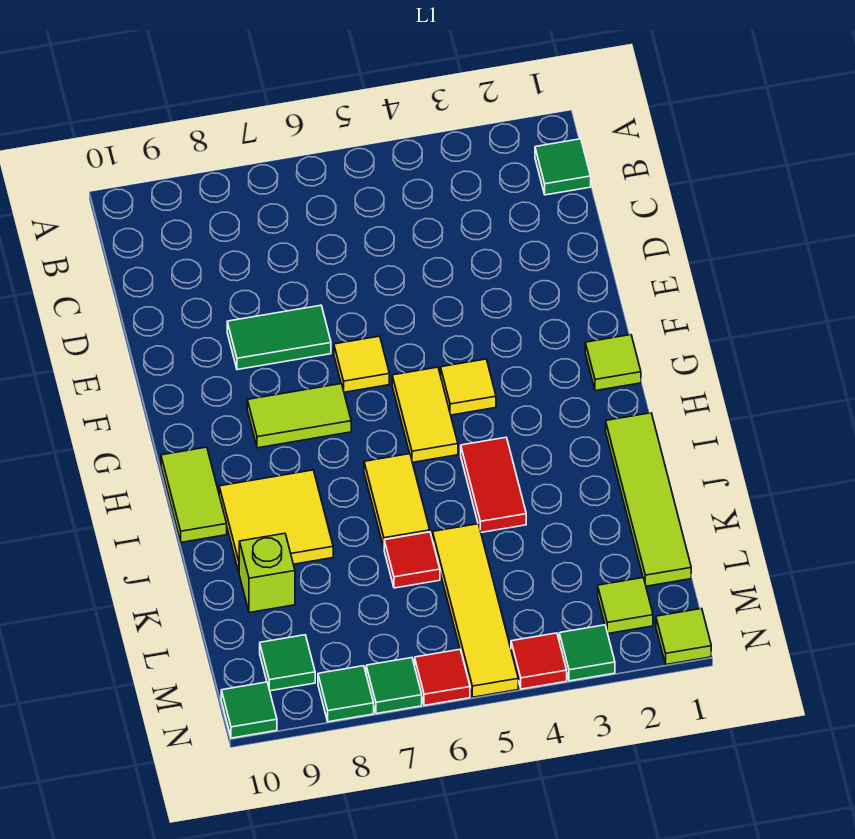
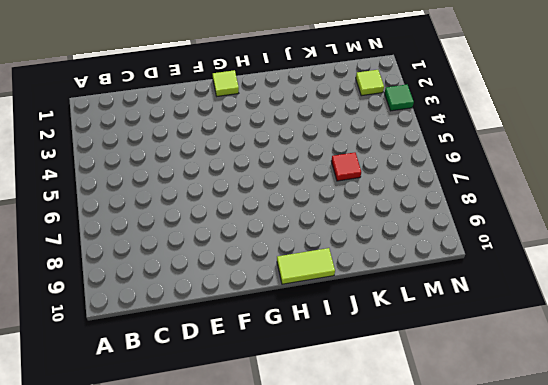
none -> green 1x1 tile [535,139,591,195]
none -> green 1x2 tile [227,305,331,370]
none -> yellow 1x1 tile [334,336,389,392]

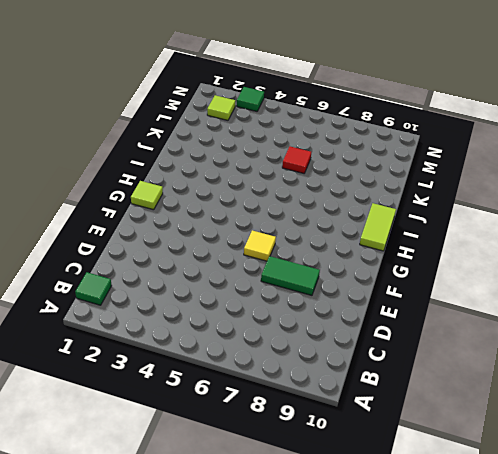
none -> yellow 1x1 tile [441,359,496,415]
none -> yellow 1x2 tile [392,367,458,462]
none -> lime 1x2 tile [247,384,351,448]

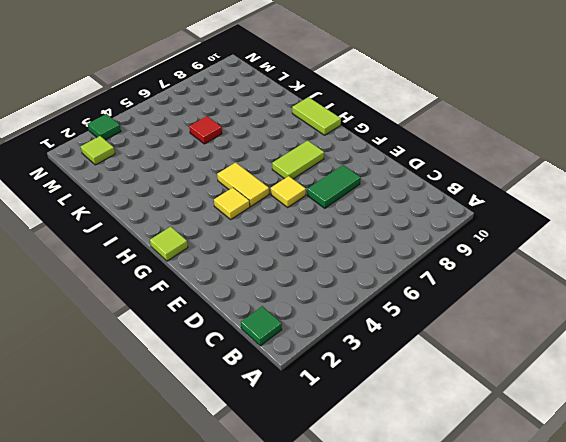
none -> lime 1x4 tile [606,413,691,586]
none -> red 1x2 tile [461,437,526,532]
none -> yellow 1x2 tile [364,454,430,547]

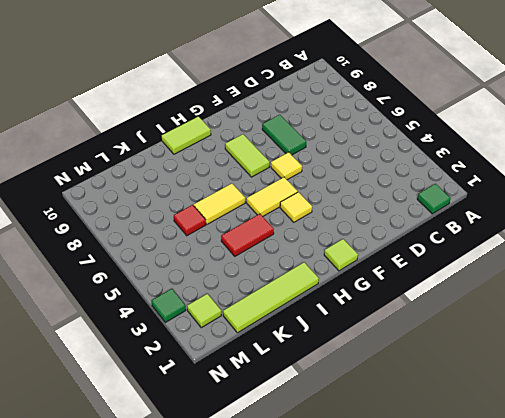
none -> yellow 2x2 tile [219,470,333,572]
none -> yellow 1x4 tile [433,524,518,697]
none -> lime 1x1 brick [239,533,295,613]

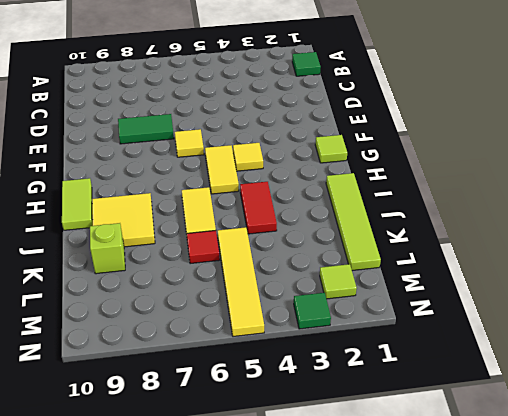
none -> lime 1x2 tile [247,384,351,448]
none -> green 1x1 tile [260,635,315,691]
none -> lime 1x1 tile [656,609,711,665]

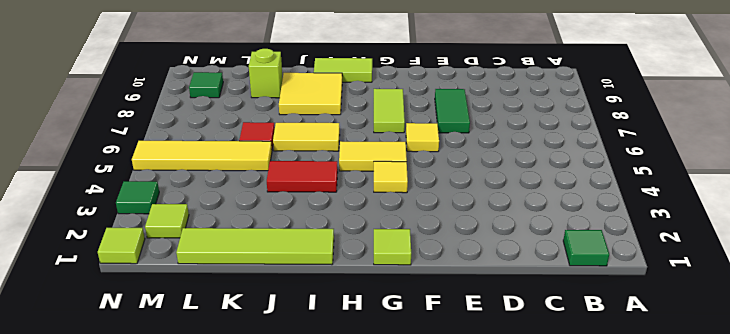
none -> red 1x1 tile [511,633,567,689]
none -> red 1x1 tile [415,649,470,705]
none -> green 1x1 tile [366,658,422,714]

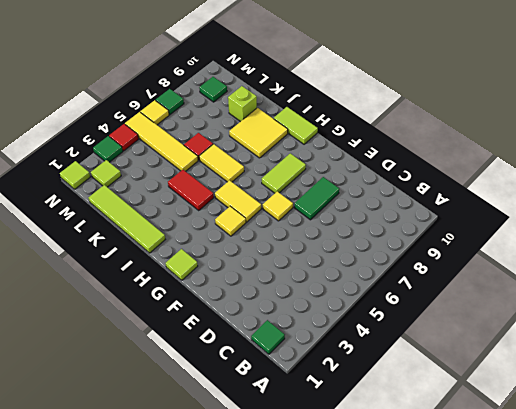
yellow 1x1 tile [140,100,169,125] -> red 1x1 tile [415,649,470,705]
none -> green 1x1 tile [318,666,374,722]
none -> green 1x1 tile [221,682,277,738]

